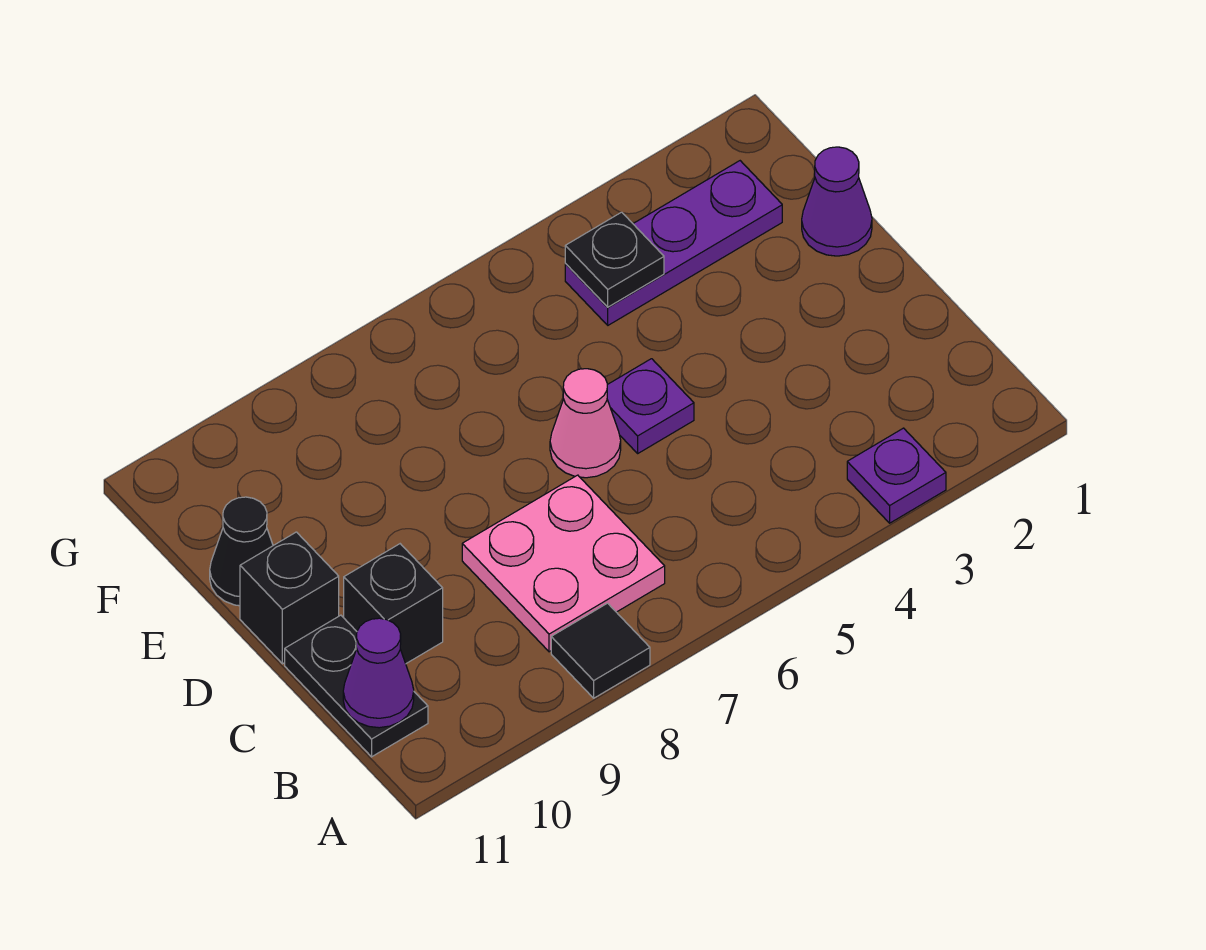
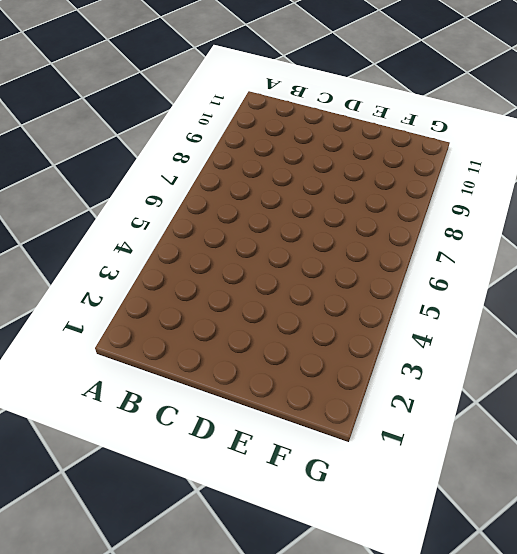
none -> purple 1x1 plate [847,428,946,523]
none -> black 1x1 tile [551,603,650,698]
none -> pink 2x2 plate [462,475,665,652]

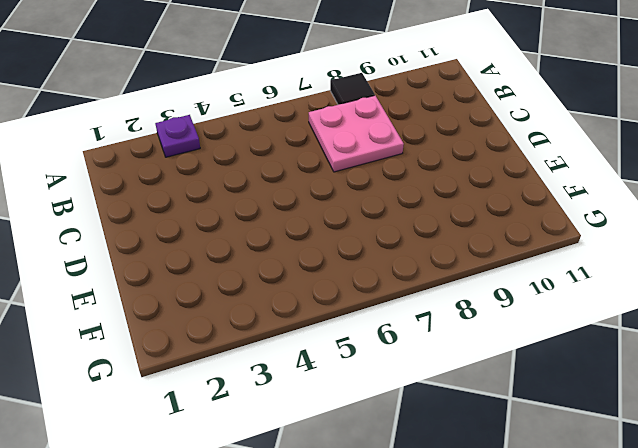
none -> black 1x2 plate [285,615,428,757]
none -> black 1x1 brick [344,544,443,664]
none -> purple 1x1 plate [607,359,694,453]

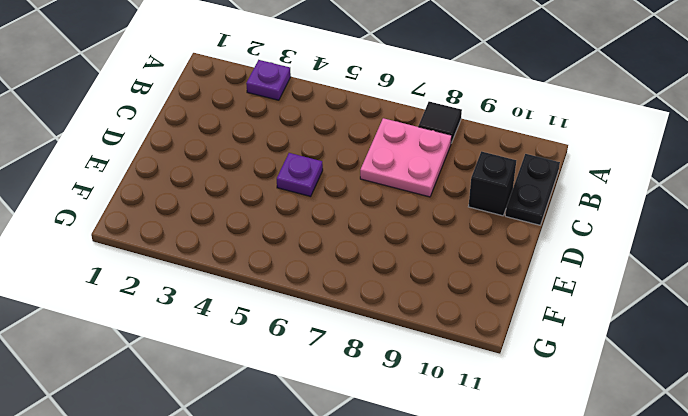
none -> pink 1x1 cone [550,369,621,478]
none -> black 1x1 brick [240,532,339,664]
none -> purple 1x1 cone [802,147,872,256]

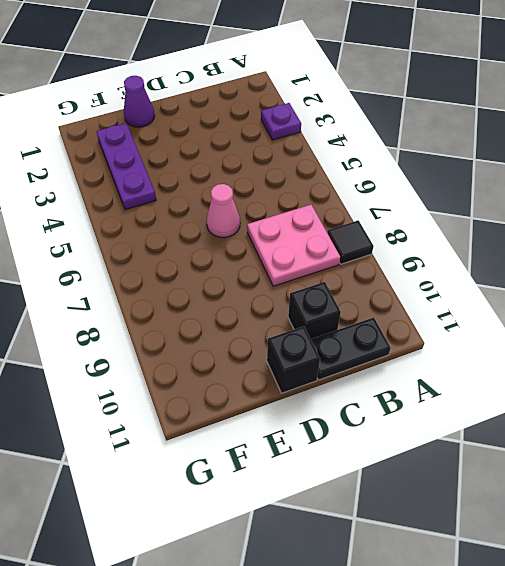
none -> purple 1x1 plate [607,359,694,453]
none -> black 1x1 cone [210,497,273,606]
none -> purple 1x1 cone [343,618,414,728]

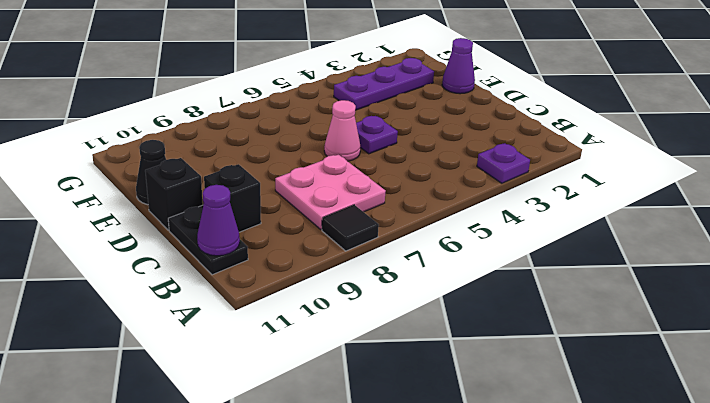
none -> black 1x1 plate [565,212,664,307]

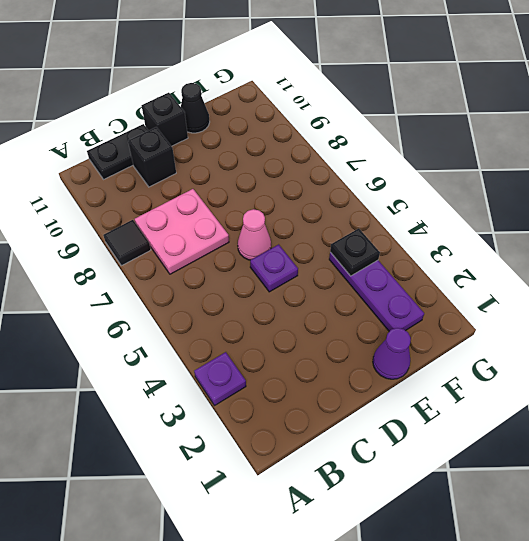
none -> purple 1x1 cone [343,618,414,728]

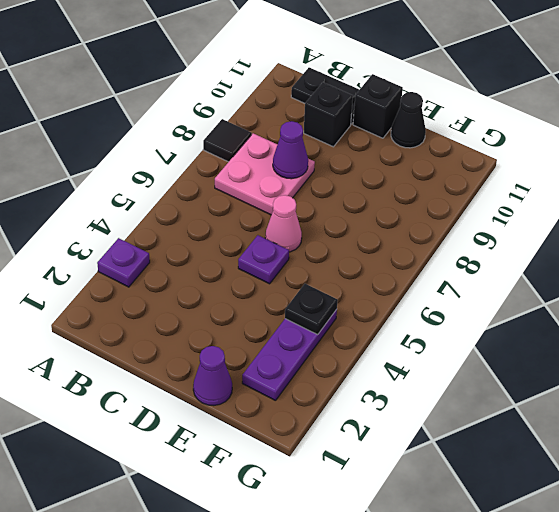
purple 1x1 cone [273,121,308,179] -> purple 1x1 cone moved to [343,618,414,728]

